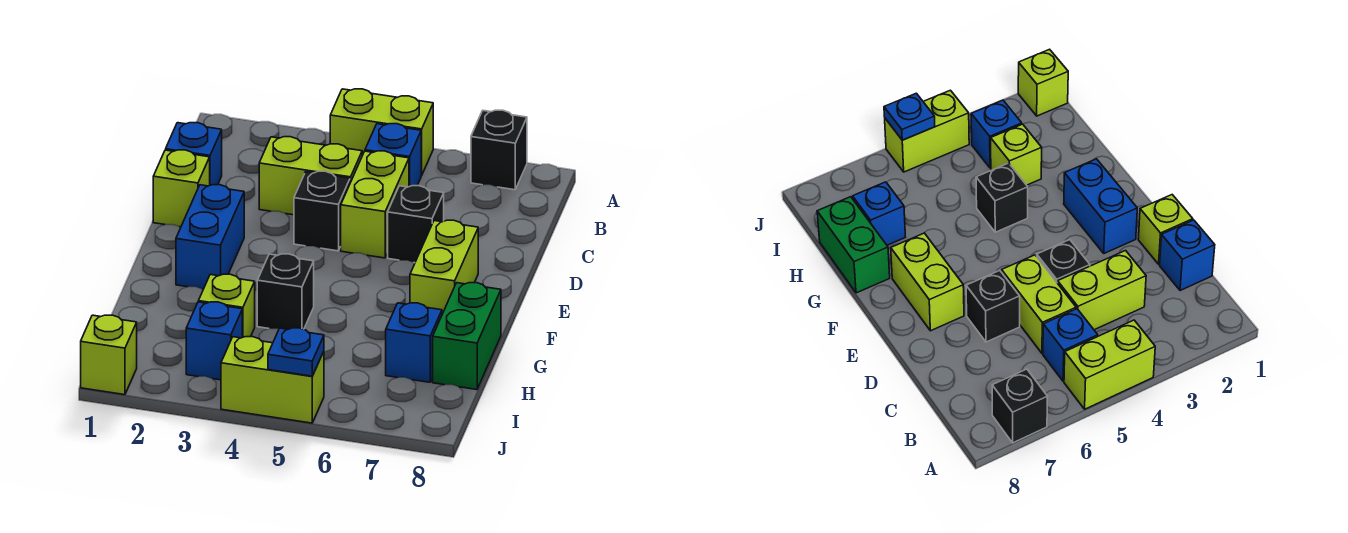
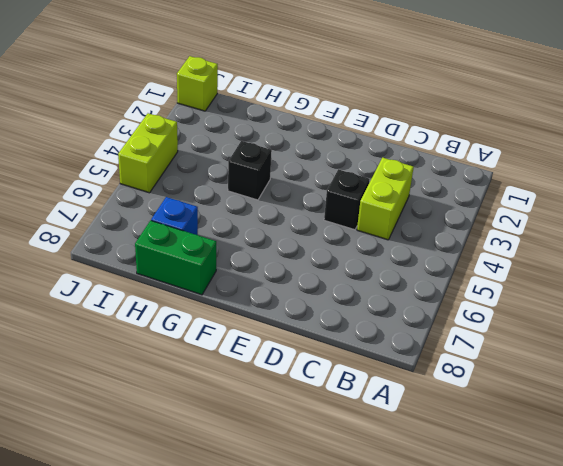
none -> lime 1x2 brick [330,89,433,175]
none -> black 1x1 brick [471,110,527,190]
none -> blue 1x1 brick [365,124,422,187]

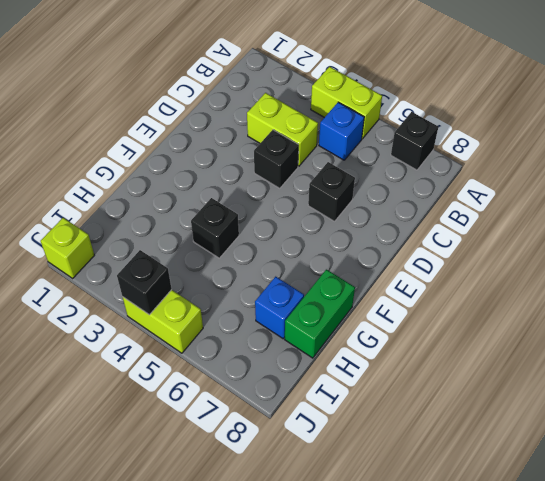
black 1x1 brick [117,250,172,315] -> none
none -> blue 1x1 brick [166,123,222,185]
none -> lime 1x2 brick [341,151,409,258]
none -> lime 1x1 brick [153,150,210,227]

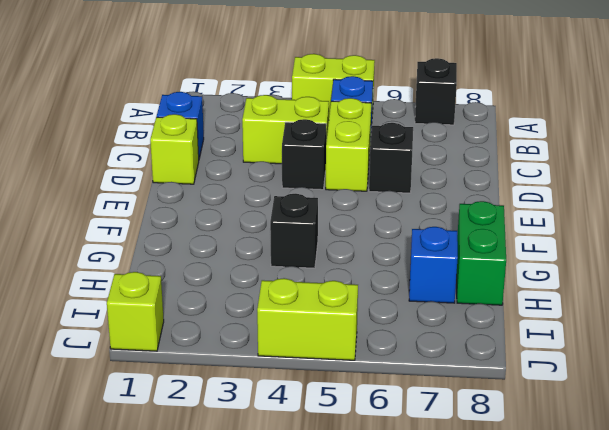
none -> blue 1x2 brick [176,185,244,289]
none -> lime 1x2 brick [410,220,478,314]
none -> lime 1x1 brick [198,274,255,337]

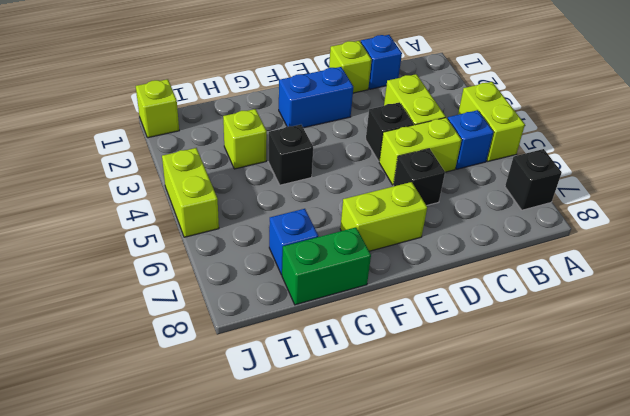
none -> blue 1x1 brick [186,302,242,380]
none -> blue 1x1 plate [268,328,324,376]

